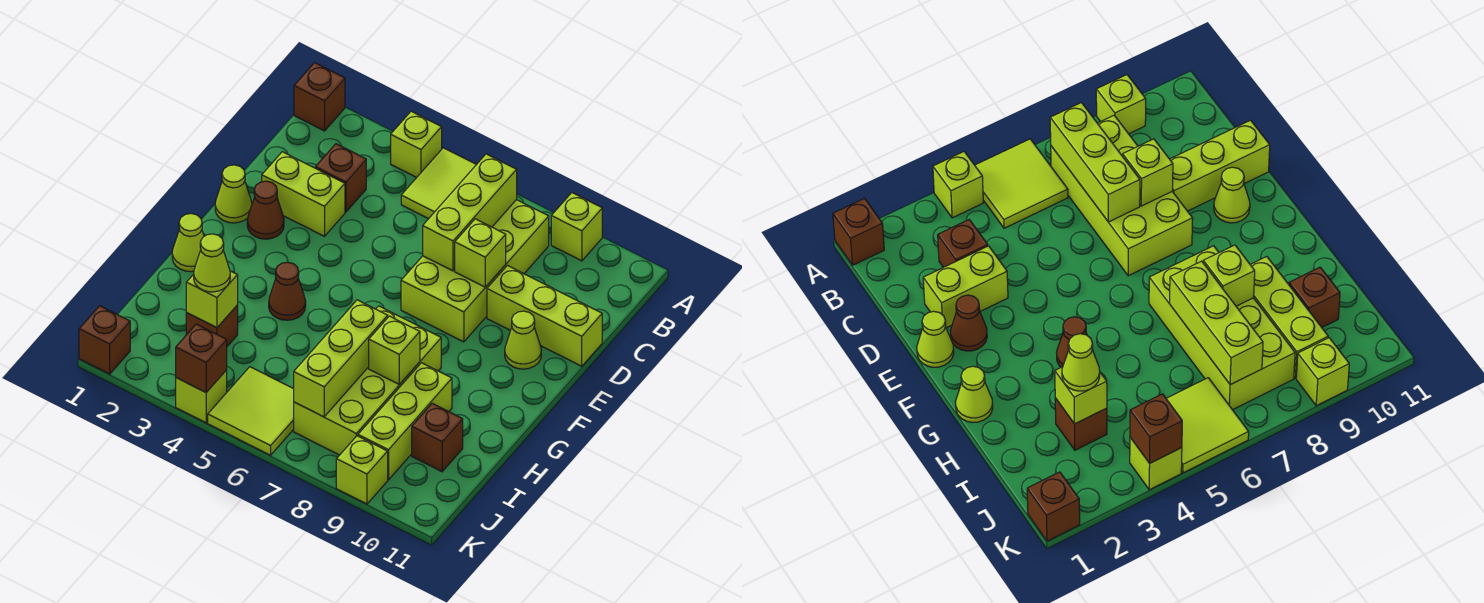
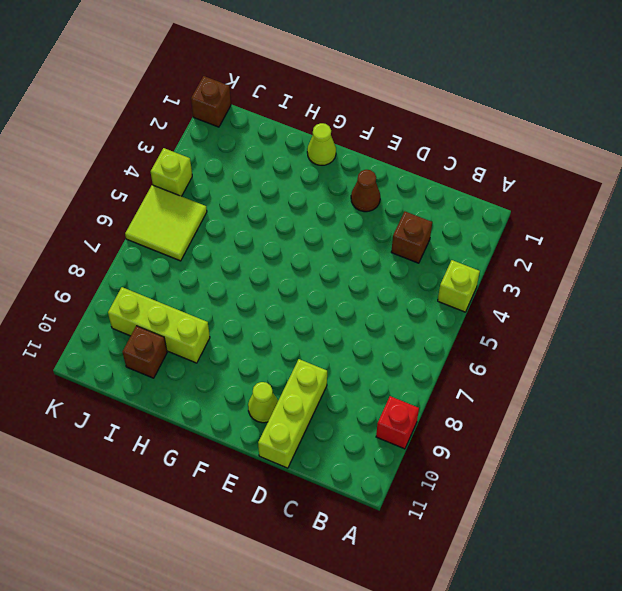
red 1x1 brick [376,396,419,449] -> lime 1x1 brick [551,193,602,261]
none -> brown 1x1 brick [294,63,345,131]
none -> lime 2x2 tile [401,148,476,219]
none -> lime 2x4 brick [401,200,549,342]

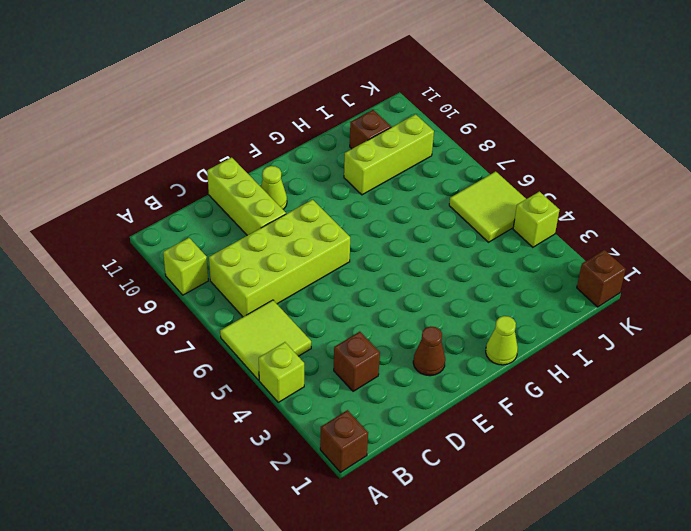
none -> lime 1x2 brick [262,152,345,236]
none -> lime 1x1 cone [215,165,252,223]
none -> brown 1x1 cone [269,262,306,320]

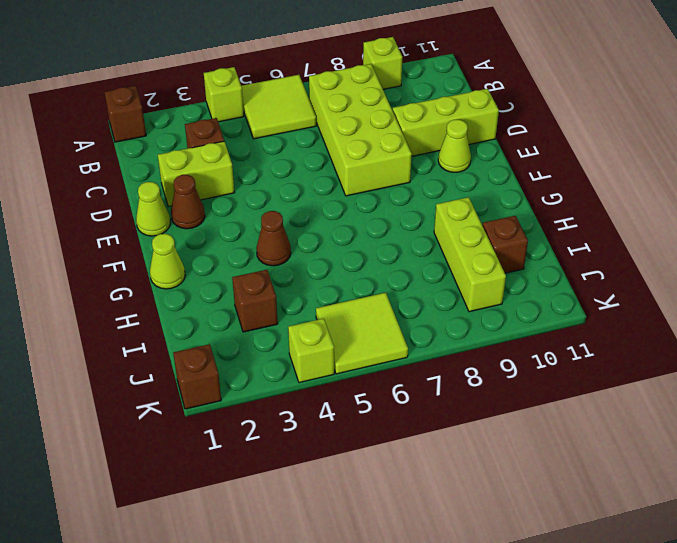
none -> lime 2x4 brick [294,306,441,455]
none -> lime 1x1 brick [336,436,388,504]
none -> lime 1x3 brick [423,154,517,271]

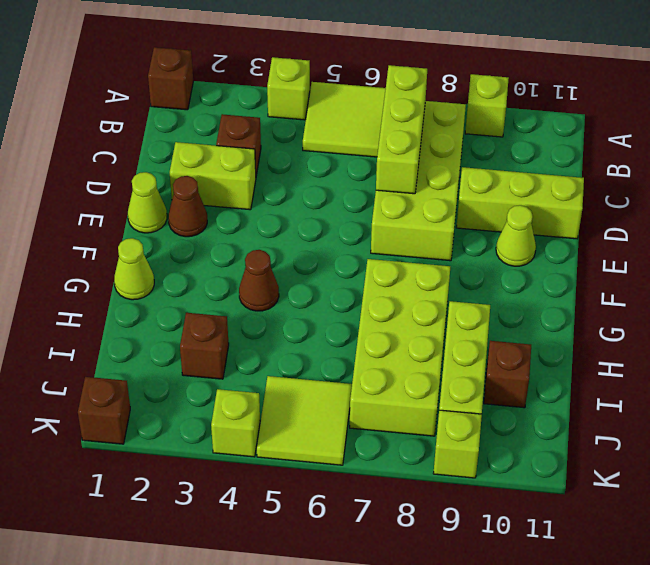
none -> lime 1x1 brick [455,219,506,287]
none -> lime 1x3 brick [294,300,388,417]
none -> lime 1x1 brick [369,316,420,385]

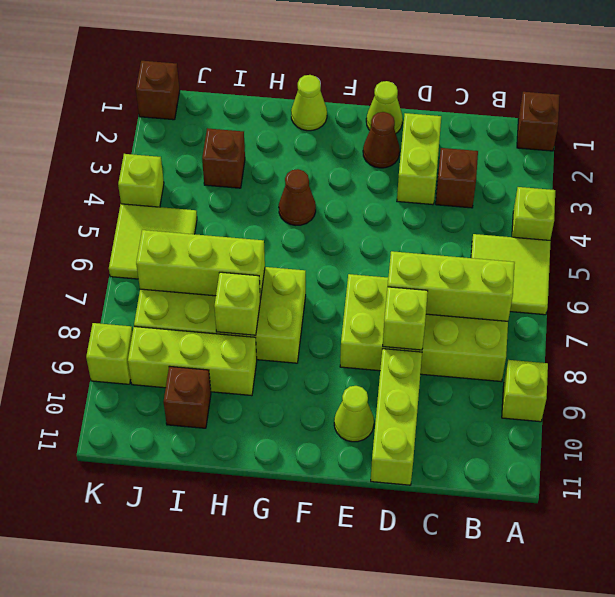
none -> lime 1x1 brick [186,271,238,328]
none -> brown 1x1 brick [176,324,227,392]
none -> lime 1x1 cone [194,234,230,292]

